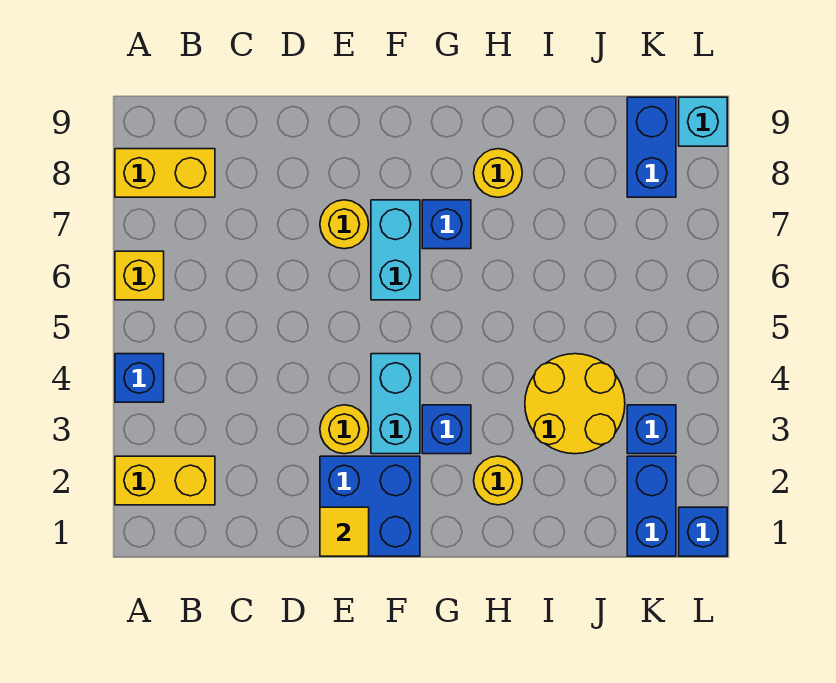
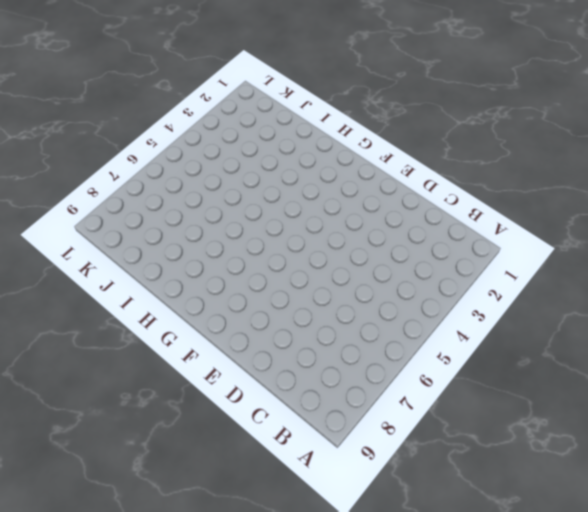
none -> yellow 1x2 brick [115,456,215,505]
none -> blue 1x1 brick [115,354,164,402]
none -> yellow 1x1 brick [115,251,164,300]

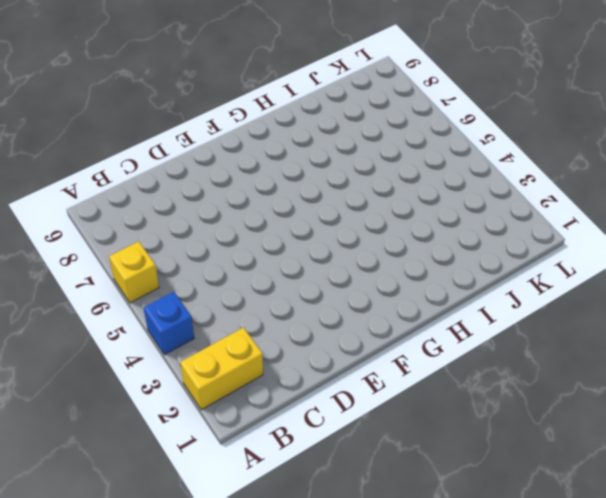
none -> yellow 1x2 brick [115,149,215,197]
none -> blue 2x2 brick [320,456,420,556]
none -> yellow 1x1 round brick [320,405,369,454]

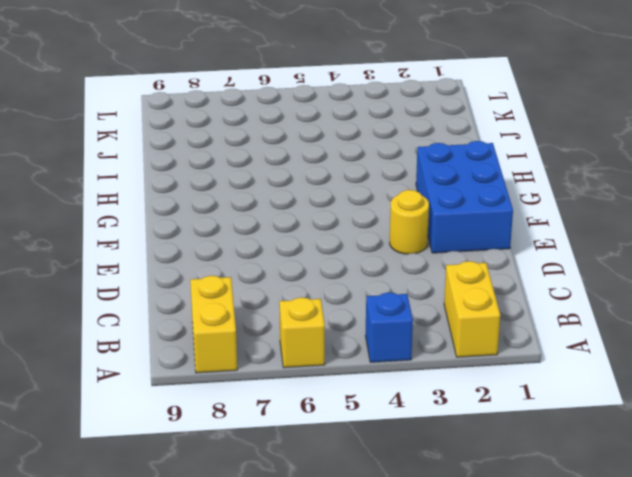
blue 2x3 brick [416,141,513,253] -> blue 2x2 brick [320,456,420,556]
none -> yellow 1x1 round brick [320,200,369,249]
none -> cyan 1x2 brick [371,354,420,454]
none -> cyan 1x2 brick [371,200,420,300]

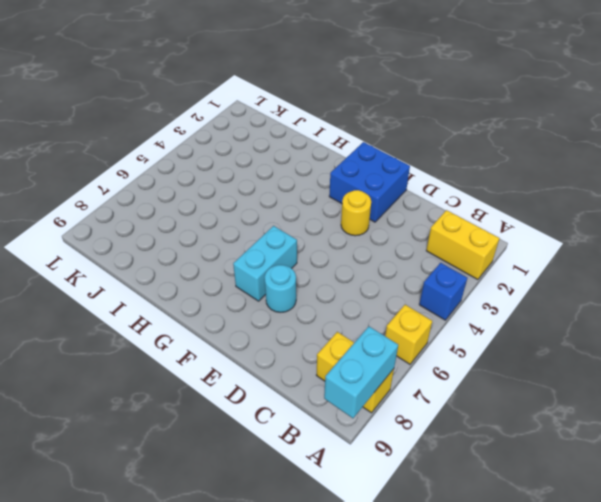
cyan 1x2 brick [324,327,398,418] -> cyan 1x2 brick moved to [371,354,420,454]
cyan 1x1 round brick [265,265,296,312] -> yellow 1x1 round brick [320,200,369,249]
none -> blue 1x1 brick [422,405,471,454]
none -> blue 1x1 brick [422,200,471,249]
none -> yellow 1x1 round brick [474,456,522,505]

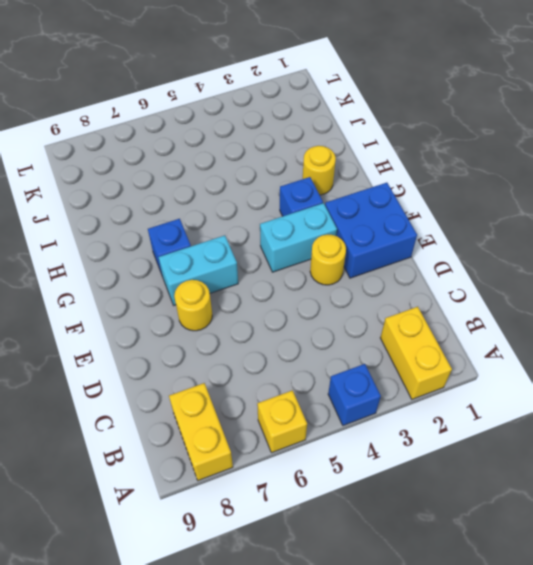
none -> yellow 1x1 round brick [474,149,522,197]
none -> yellow 2x2 round brick [525,354,625,454]
none -> blue 1x2 brick [627,456,676,556]

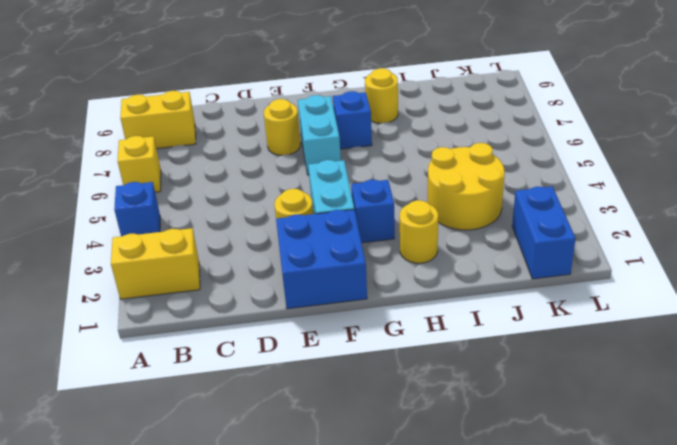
none -> blue 1x1 brick [627,405,676,454]
none -> blue 1x2 brick [627,97,676,197]
none -> blue 1x1 brick [679,507,727,556]

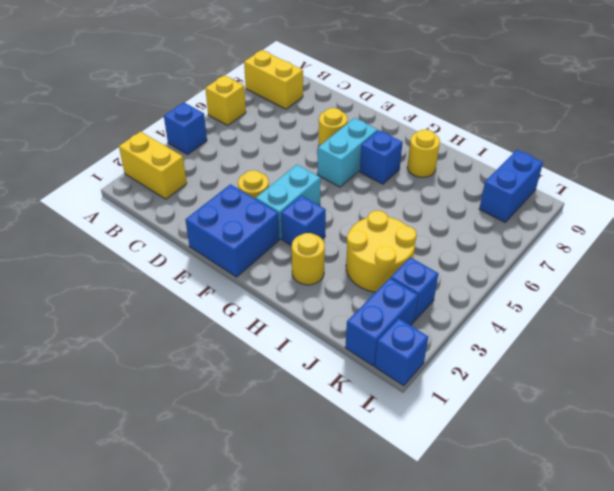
none -> cyan 1x1 brick [679,97,727,146]
none -> yellow 1x1 tile [320,507,369,556]

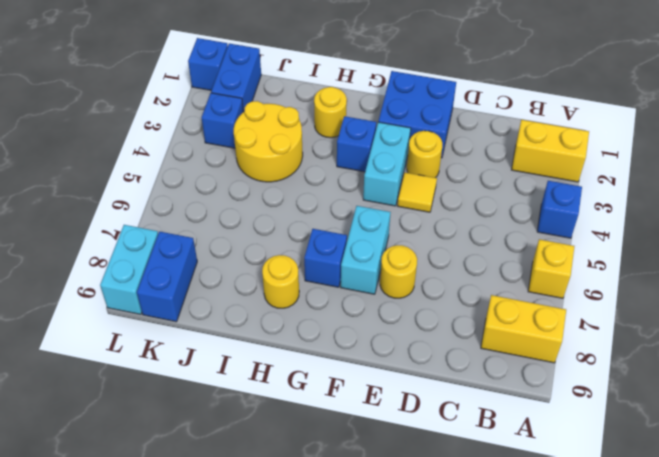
yellow 1x1 tile [398,172,437,212] -> yellow 1x1 tile moved to [320,507,369,556]
cyan 1x2 brick [100,225,158,314] -> cyan 1x1 brick [679,97,727,146]

